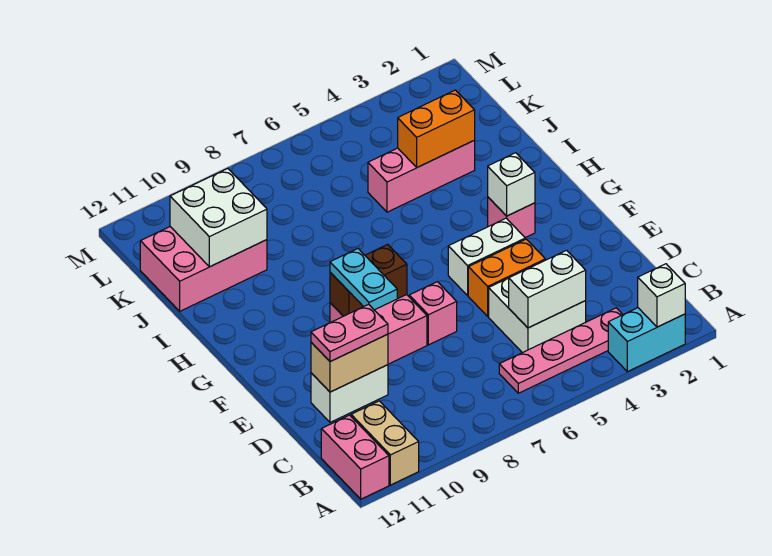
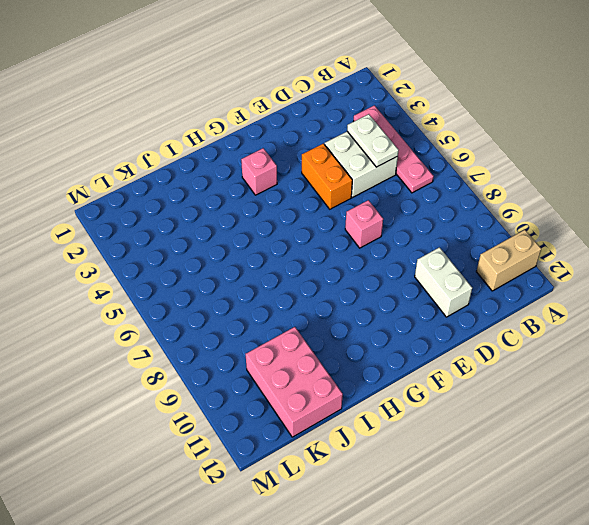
white 1x2 plate [347,114,398,167] -> white 1x2 brick [509,250,586,328]
none -> cyan 1x2 brick [608,308,685,372]
none -> pink 1x2 brick [321,415,389,499]
none -> pink 2x2 brick [330,295,427,364]

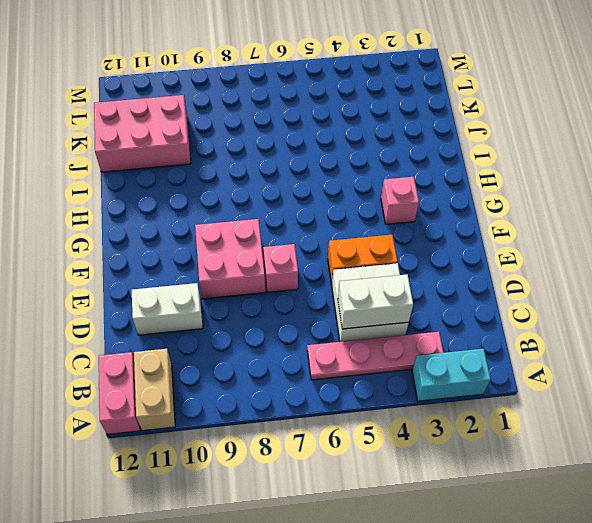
none -> white 1x2 brick [448,218,525,295]
none -> pink 1x3 brick [368,141,475,212]
none -> white 1x1 brick [638,264,685,327]

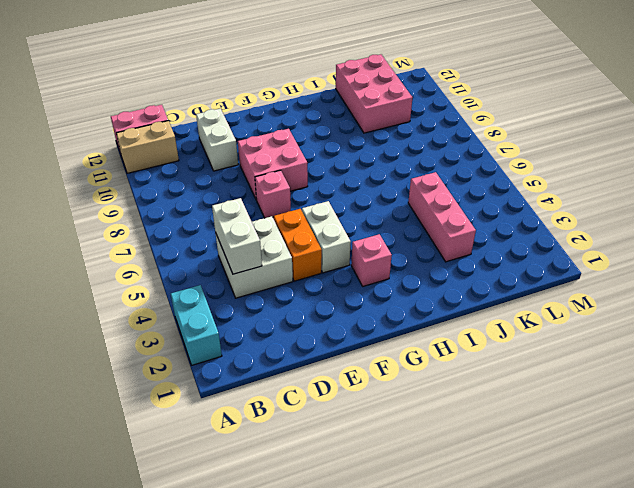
none -> pink 1x4 plate [499,308,623,393]
none -> white 1x1 brick [638,264,685,327]
none -> tan 1x2 brick [311,334,388,392]

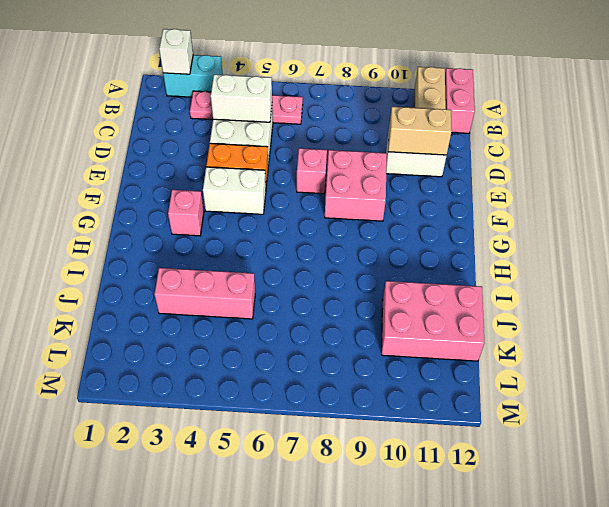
none -> brown 1x2 brick [330,244,407,316]
none -> white 1x1 brick [488,153,535,216]
none -> orange 1x2 brick [398,90,475,167]

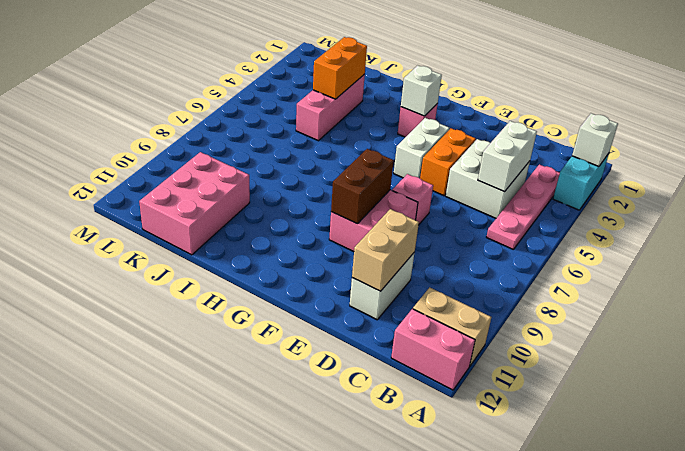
none -> white 2x2 brick [170,169,267,267]
none -> pink 1x2 plate [311,304,388,362]
none -> cyan 1x2 plate [330,249,397,310]

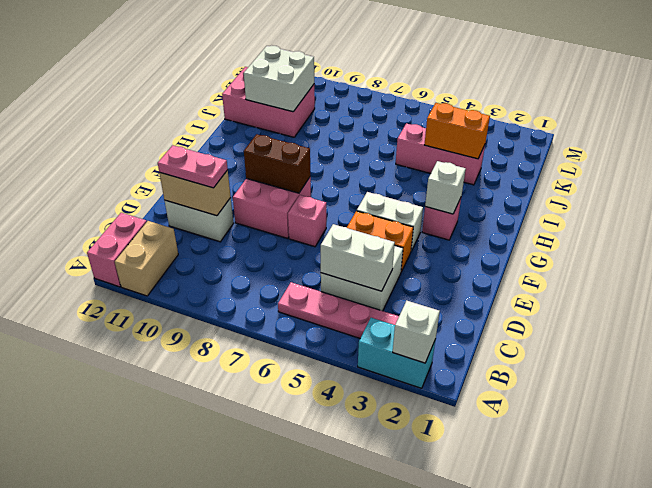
none -> cyan 1x2 plate [330,249,397,310]

